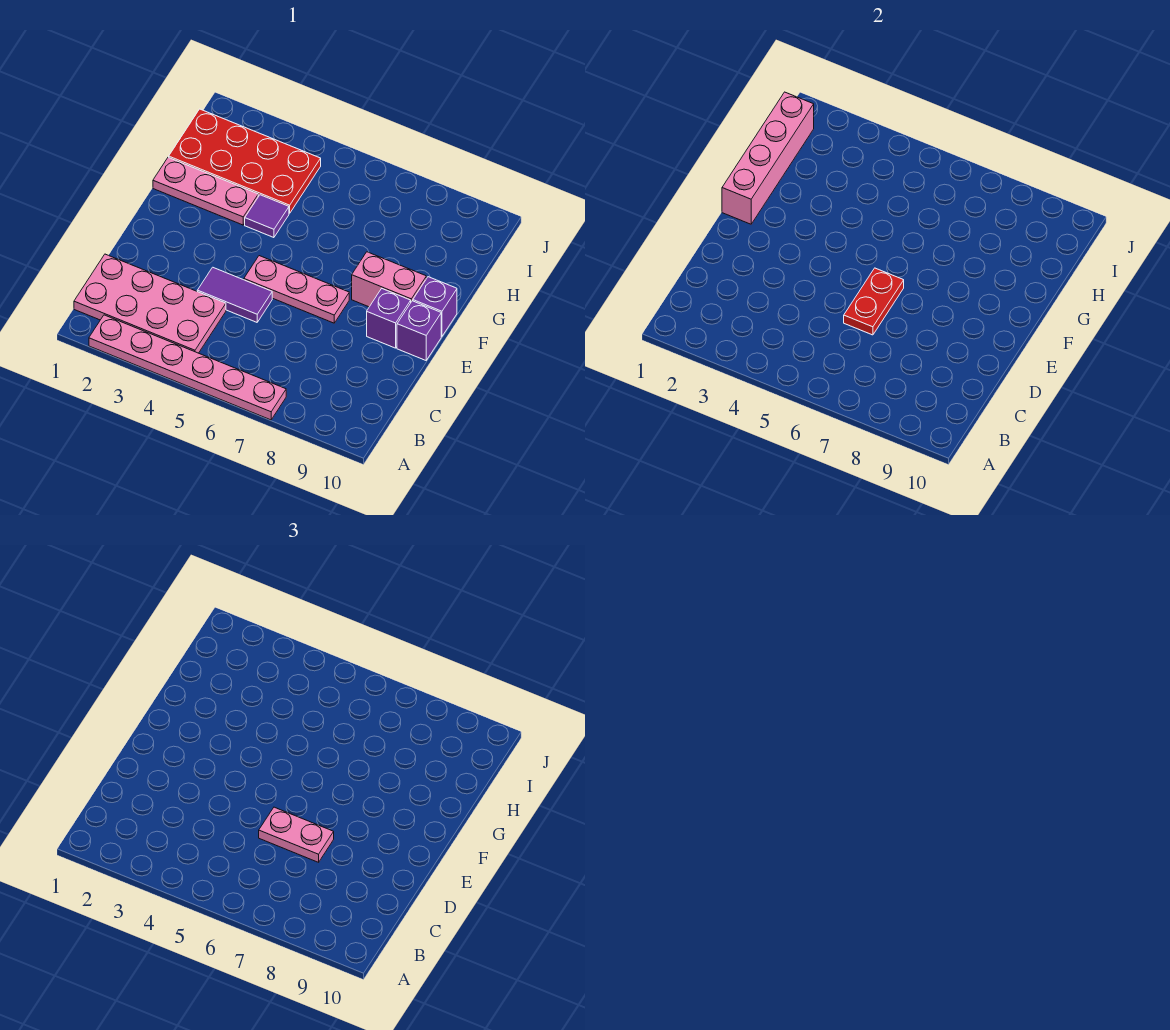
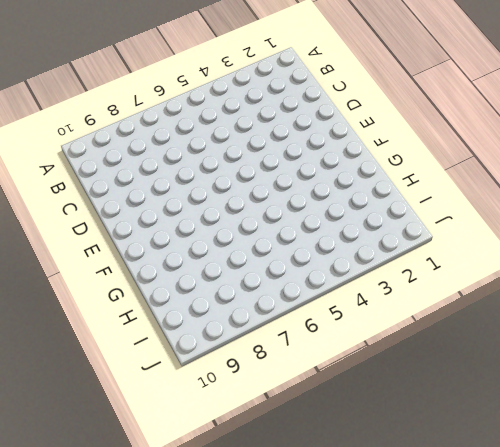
none -> pink 1x6 plate [89,315,286,420]
none -> pink 2x4 plate [74,254,226,353]
none -> purple 1x2 tile [197,267,272,322]

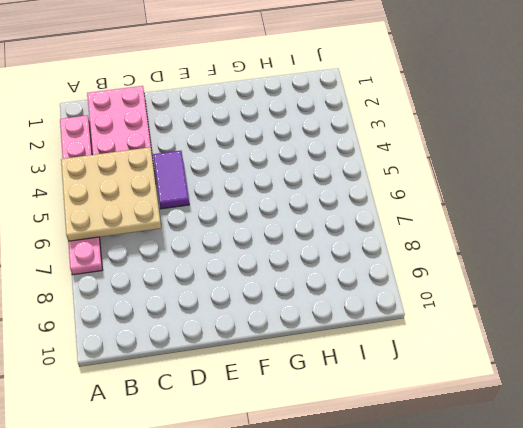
tan 3x3 plate [61,147,161,241] -> none
none -> pink 1x3 plate [244,256,349,323]
none -> purple 1x1 brick [367,289,411,348]
none -> purple 1x1 brick [397,301,441,360]

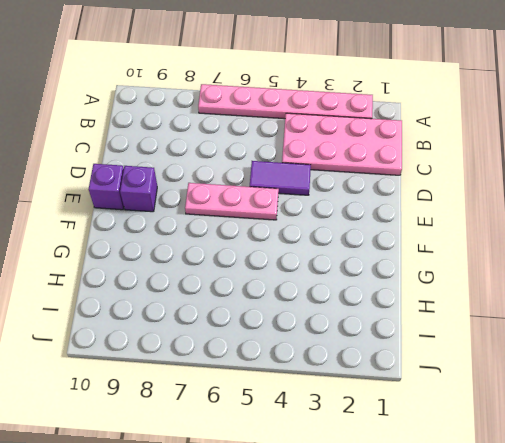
none -> pink 1x2 brick [352,252,426,307]
none -> purple 1x1 brick [413,277,457,336]
none -> pink 1x3 plate [153,157,258,225]

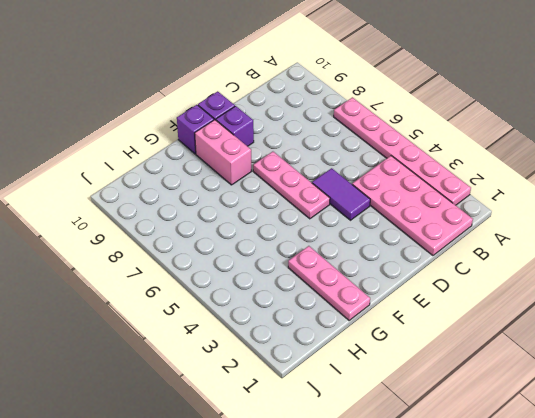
none -> purple 1x1 tile [245,195,289,238]
none -> red 2x4 plate [169,109,321,213]
none -> red 1x2 plate [844,268,904,335]

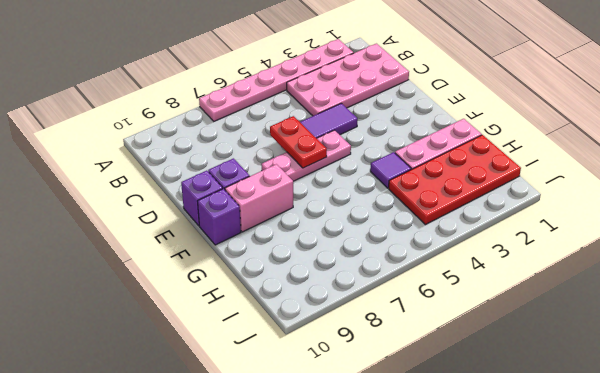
none -> pink 1x4 brick [722,92,814,224]
none -> pink 1x2 plate [259,807,334,862]

